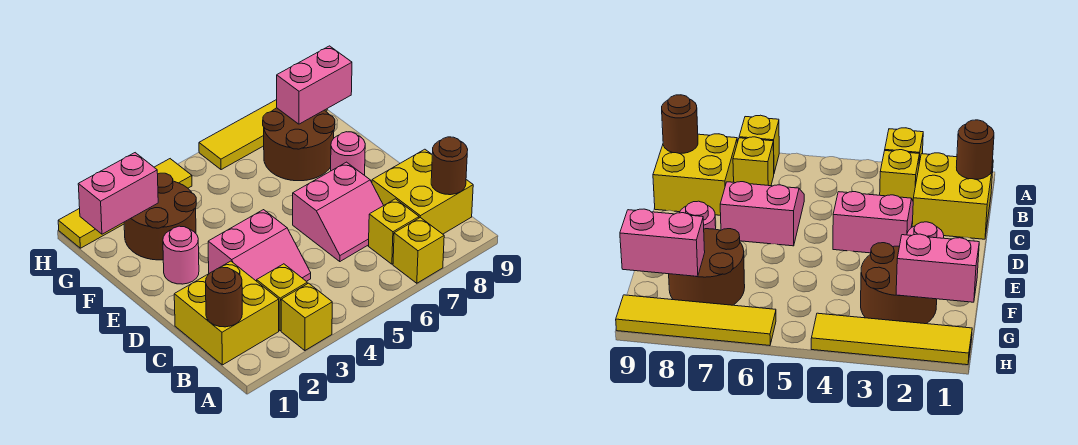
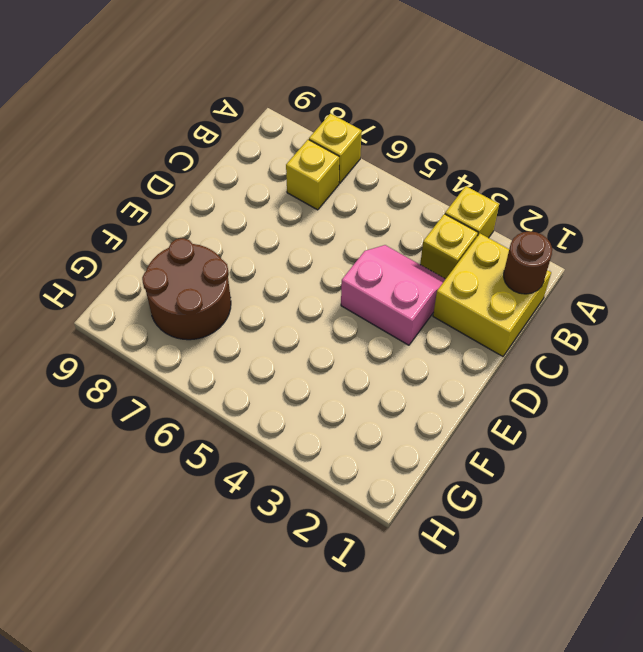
none -> yellow 2x2 brick [372,149,473,234]
none -> pink 2x2 slope [293,162,384,261]
none -> pink 1x1 round brick [163,226,199,284]

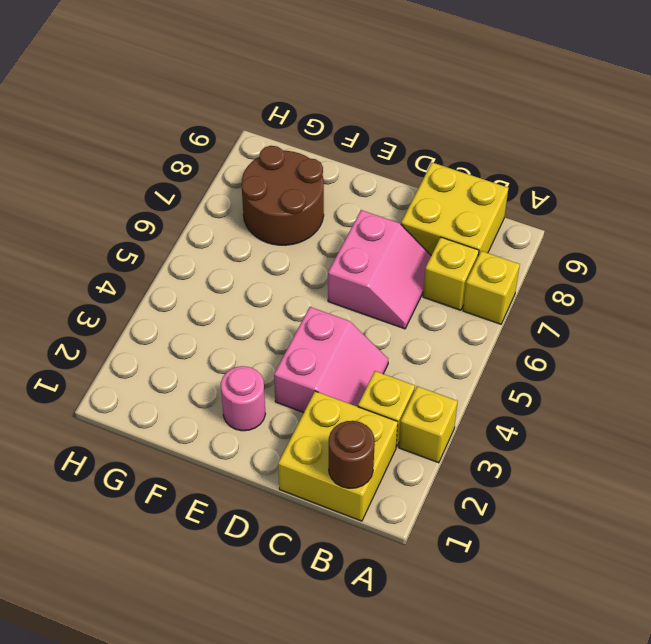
none -> pink 1x1 round brick [331,132,365,175]
none -> brown 2x2 round brick [124,173,196,260]
none -> yellow 1x4 tile [58,159,192,248]

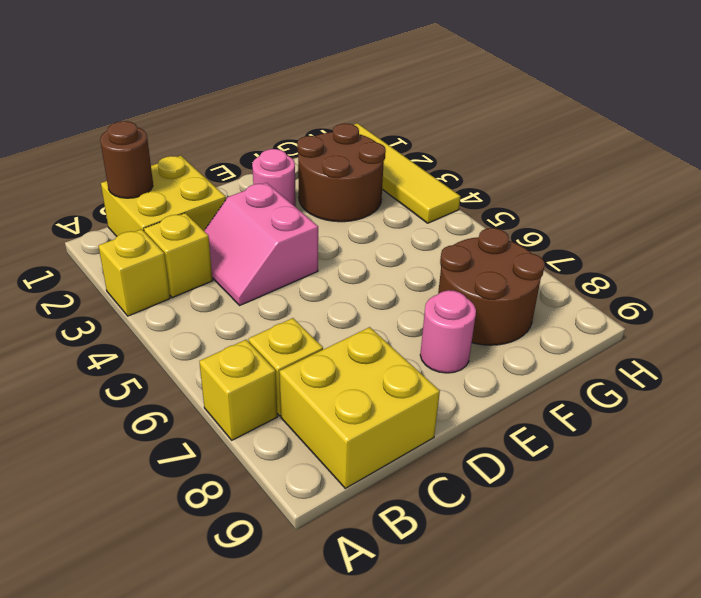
none -> pink 2x2 slope [293,162,384,261]
none -> yellow 1x4 tile [199,100,327,170]
none -> brown 1x1 round brick [431,137,468,195]

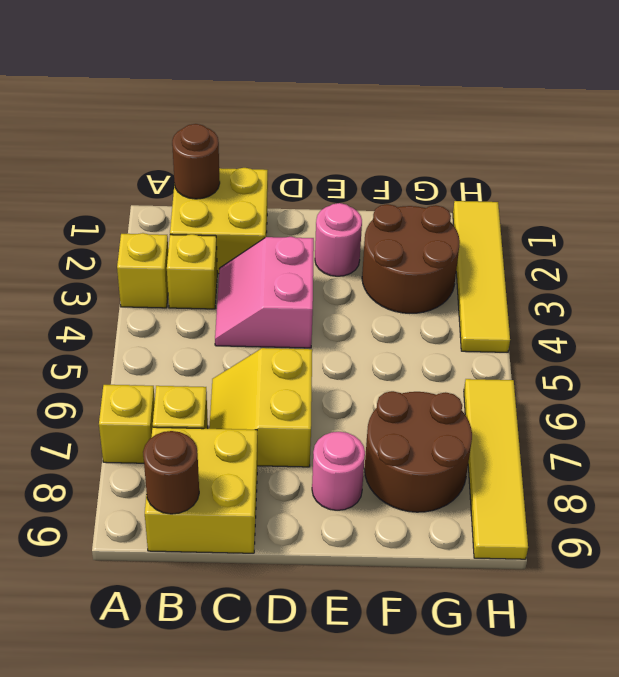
yellow 2x2 slope [209,348,312,467] -> pink 2x2 slope [293,162,384,261]
none -> pink 1x2 brick [78,153,158,234]
none -> pink 1x2 brick [277,46,352,124]

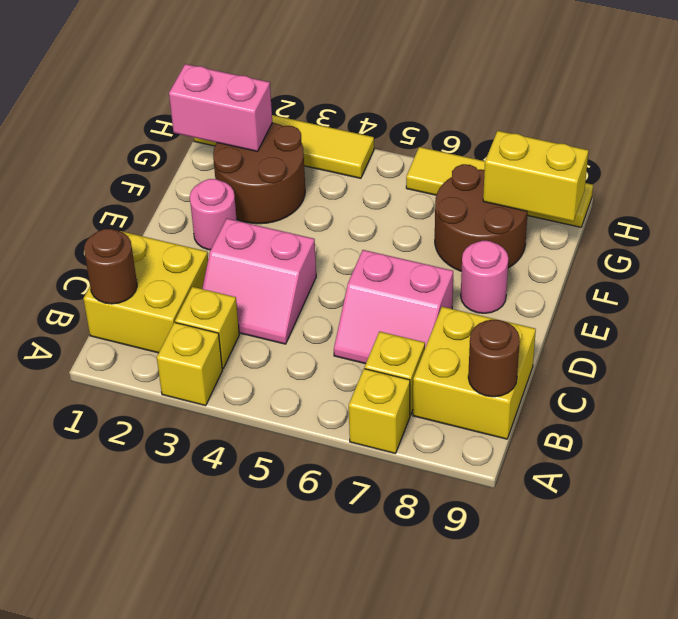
yellow 1x2 brick [483,131,588,221] -> pink 1x2 brick [277,46,352,124]

